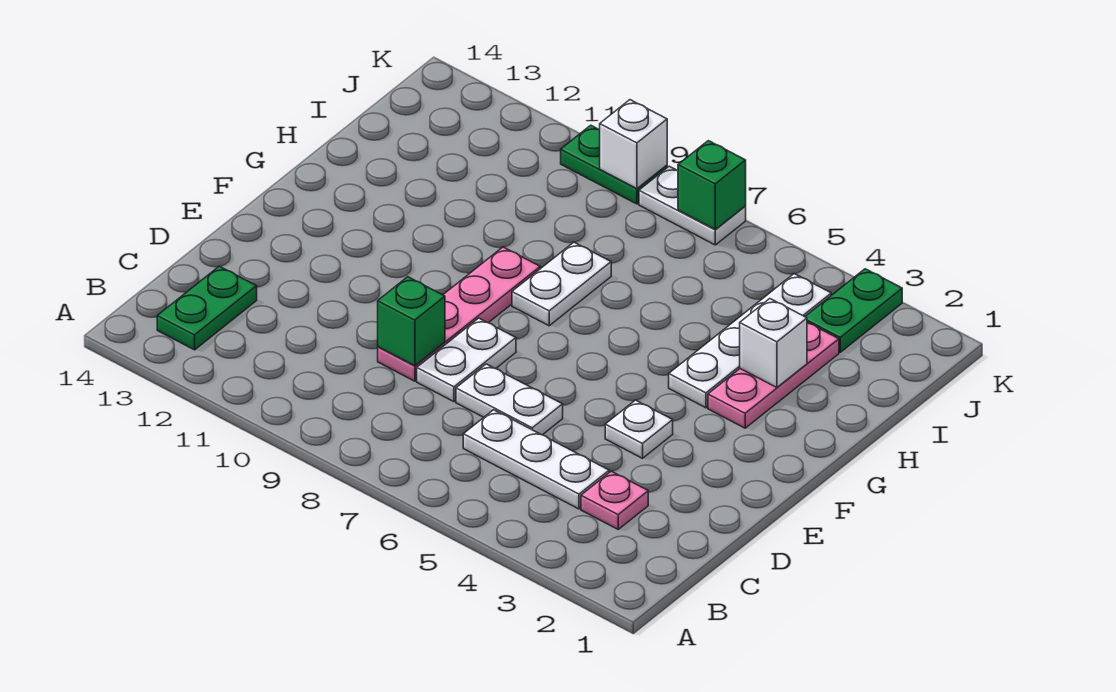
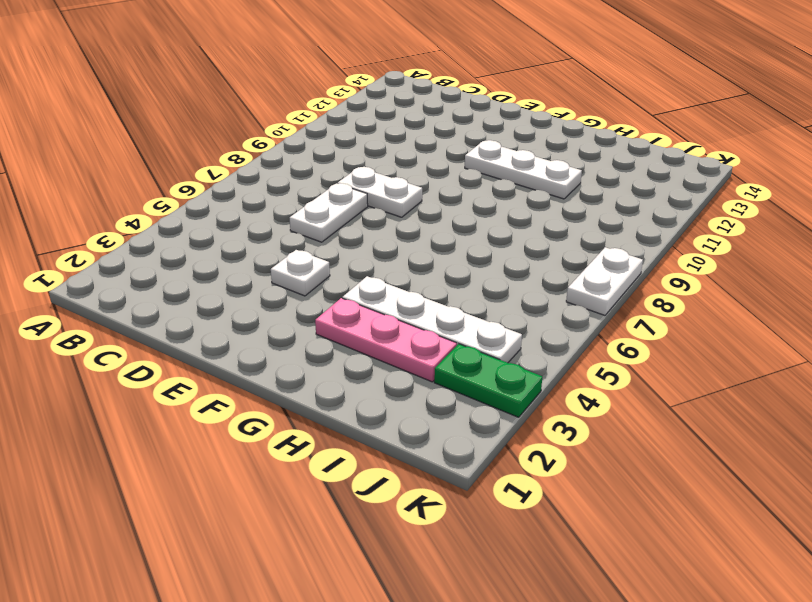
white 1x3 plate [465,140,582,199] -> white 1x3 plate turned to [463,410,609,509]
none -> green 1x2 plate [157,266,257,350]
none -> pink 1x1 plate [581,471,648,529]
none -> pink 1x4 plate [378,247,540,381]

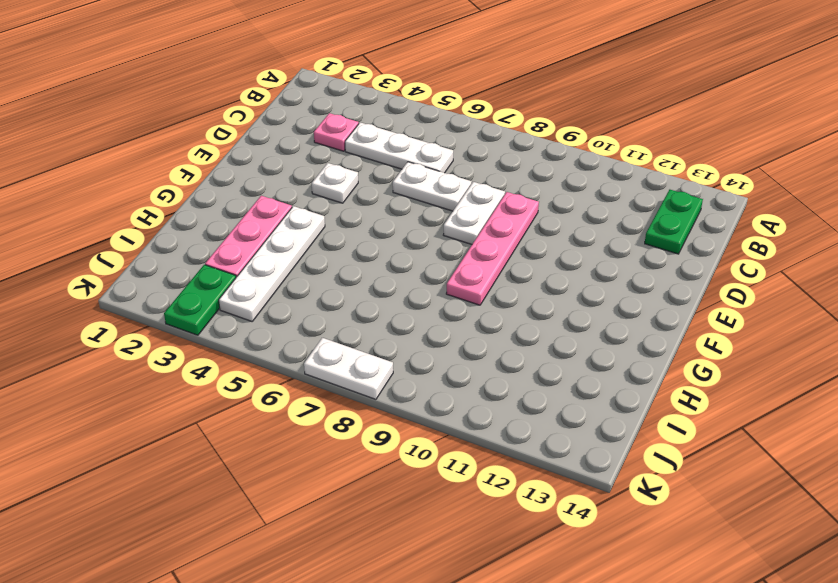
none -> white 1x2 plate [512,242,611,326]
none -> green 1x2 plate [561,125,667,204]
none -> green 1x1 brick [378,277,445,366]

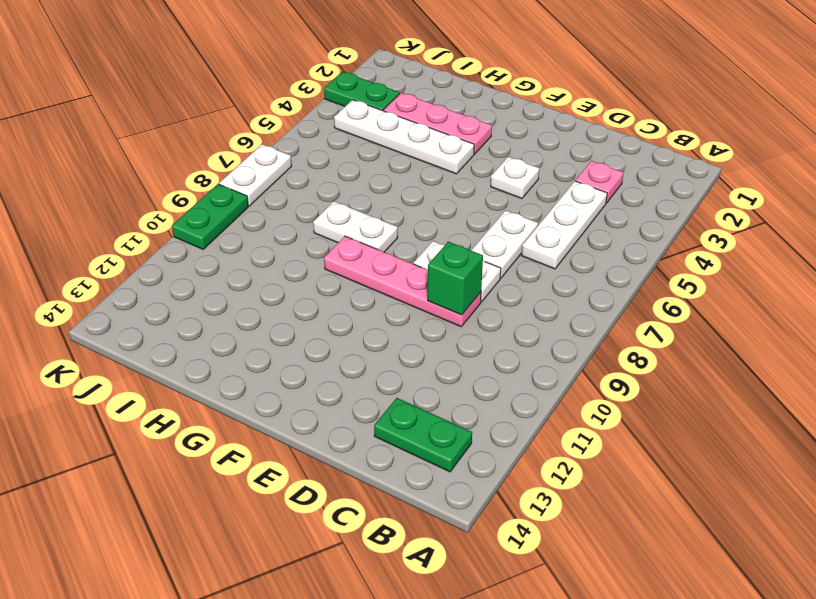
none -> white 1x1 brick [740,299,807,388]
none -> green 1x1 brick [678,141,746,230]
none -> white 1x1 brick [600,100,667,189]

